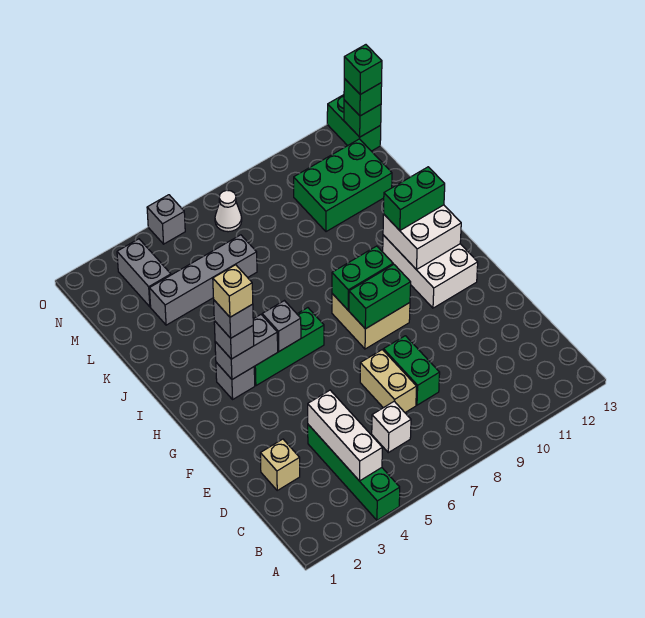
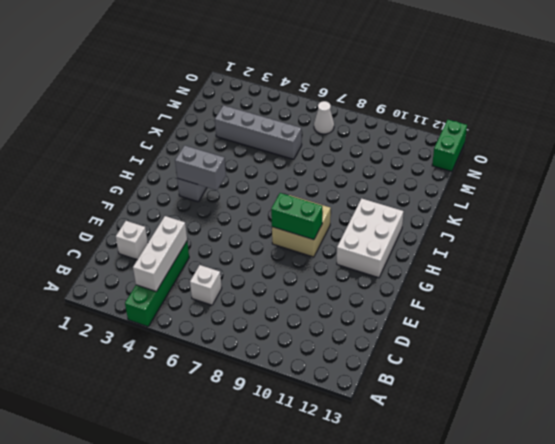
white 1x1 brick [116,221,148,260] -> tan 1x1 brick [260,439,300,490]
none -> tan 1x2 brick [360,350,417,412]
none -> green 1x2 brick [383,336,440,405]
none -> green 1x3 brick [254,308,324,386]

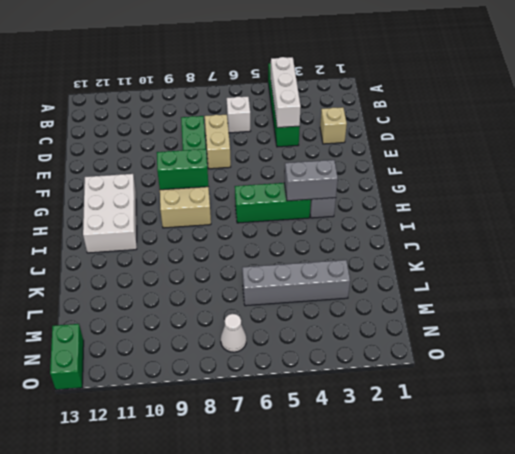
none -> green 2x3 brick [294,139,392,232]
none -> grey 1x2 brick [117,239,171,307]
none -> grey 1x1 brick [147,195,185,244]

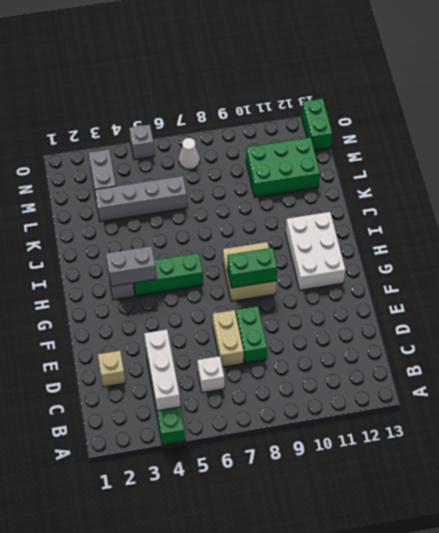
none -> grey 1x1 brick [262,301,301,351]
none -> green 1x2 brick [332,246,393,310]
none -> white 2x2 brick [383,205,461,270]

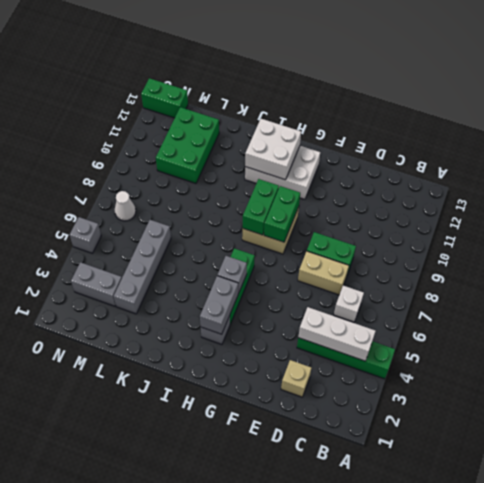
none -> green 1x1 brick [344,100,381,137]
none -> grey 1x1 brick [214,321,254,359]
none -> green 1x2 brick [383,167,445,230]

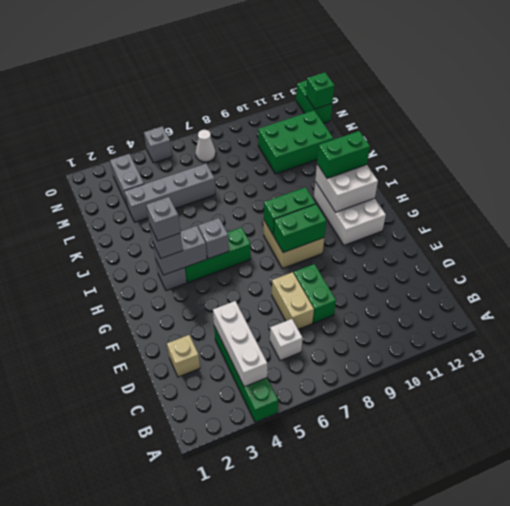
none -> green 1x1 brick [344,79,382,116]
none -> green 1x1 brick [344,45,382,94]
none -> tan 1x1 brick [213,265,253,317]

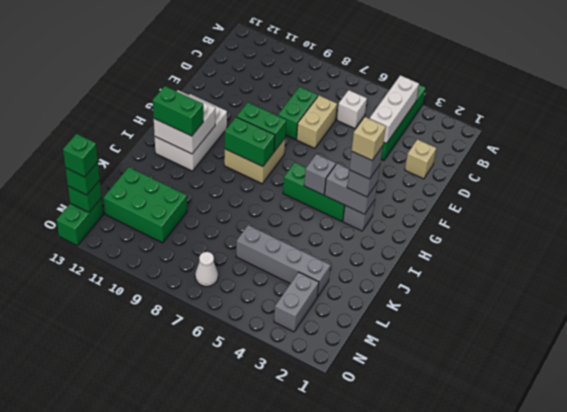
none -> grey 1x1 brick [147,195,185,244]

